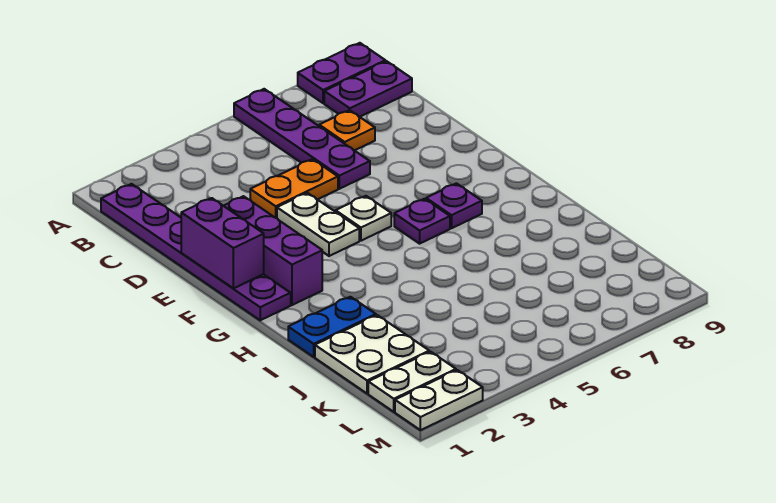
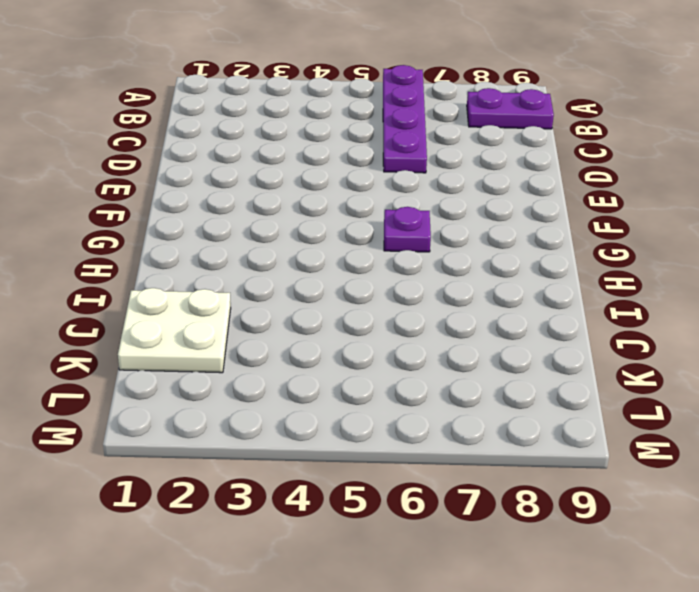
none -> purple 1x2 plate [298,43,385,103]
none -> purple 1x6 plate [101,184,291,320]
none -> orange 1x1 plate [319,110,375,151]

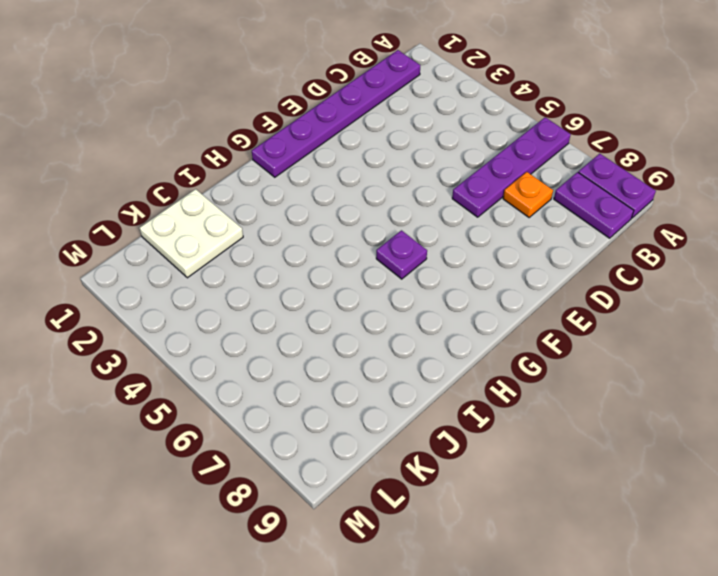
none -> orange 1x2 plate [250,159,338,218]
none -> purple 1x3 brick [224,196,322,305]
none -> white 1x2 plate [277,193,359,256]

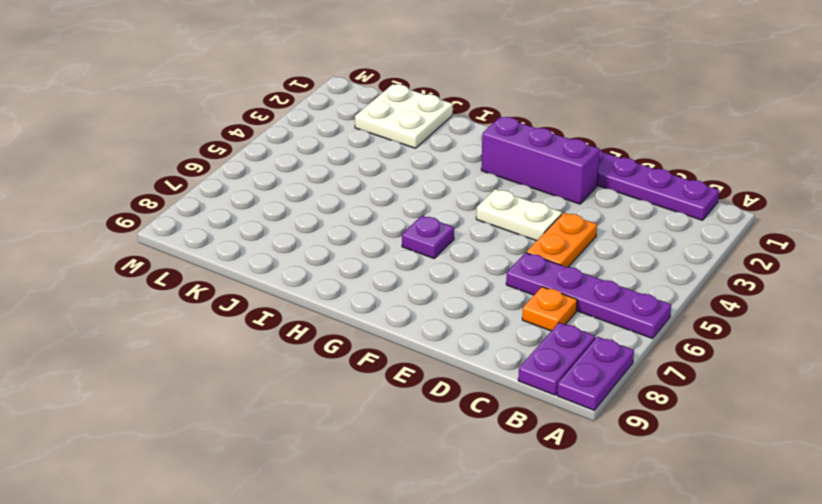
none -> white 1x1 plate [336,196,391,241]
none -> purple 1x1 plate [426,183,482,228]
none -> blue 1x2 plate [288,297,376,357]

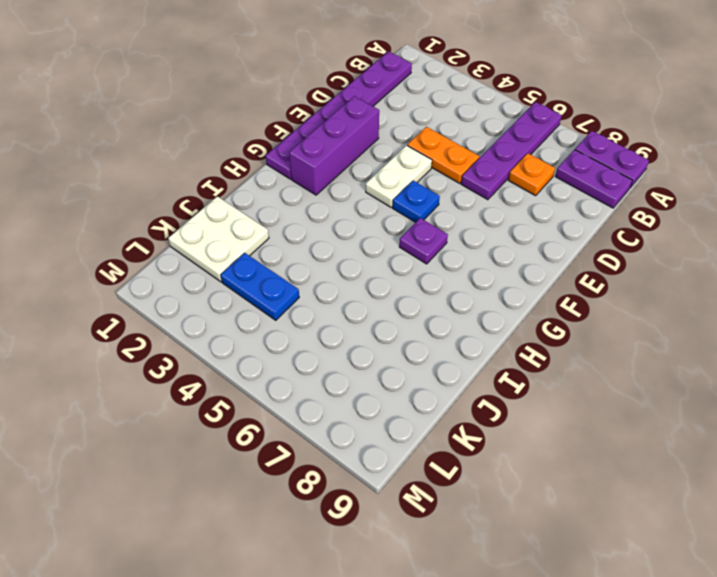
blue 1x1 plate [393,181,440,222] -> white 1x1 plate [336,196,391,241]
blue 1x2 plate [221,253,299,320] -> blue 1x2 plate moved to [288,297,376,357]
none -> purple 1x1 plate [426,183,482,228]
none -> white 1x2 plate [368,352,456,412]
none -> white 1x2 plate [395,370,483,430]

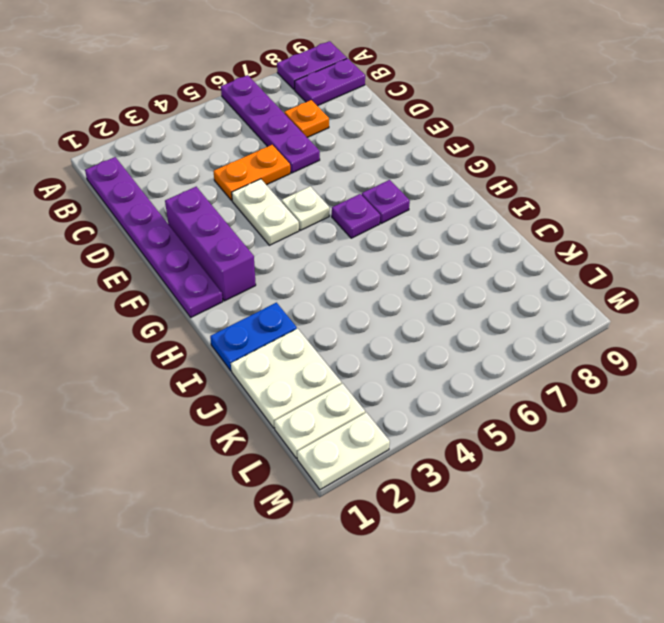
none -> purple 1x2 brick [181,198,264,288]

